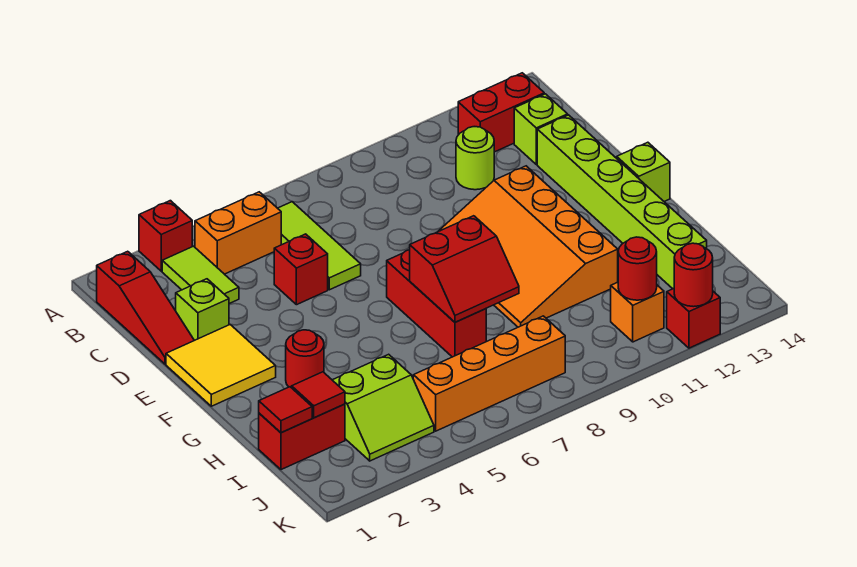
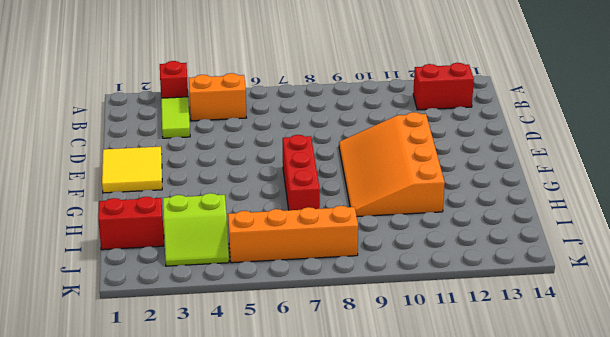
none -> red 1x3 slope [97,251,194,364]
none -> lime 1x3 tile [278,202,361,290]
none -> lime 1x1 round brick [456,127,494,190]

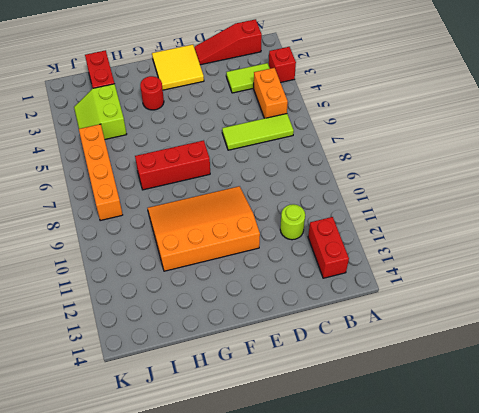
none -> lime 1x1 brick [514,94,568,164]
none -> lime 1x1 brick [176,279,229,340]
none -> red 1x1 brick [274,234,328,305]

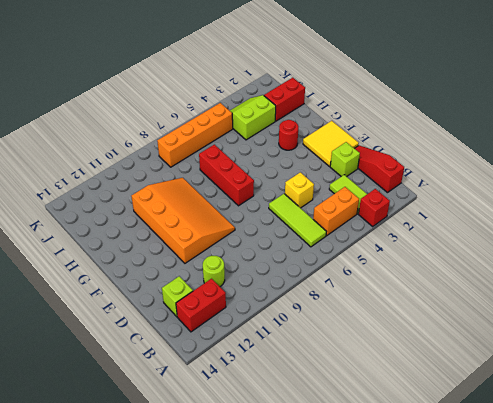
yellow 1x1 brick [285,172,314,208] -> red 1x1 brick [274,234,328,305]
none -> lime 1x6 brick [537,115,707,289]
none -> lime 1x1 brick [617,142,670,201]
none -> orange 1x1 brick [611,282,664,342]

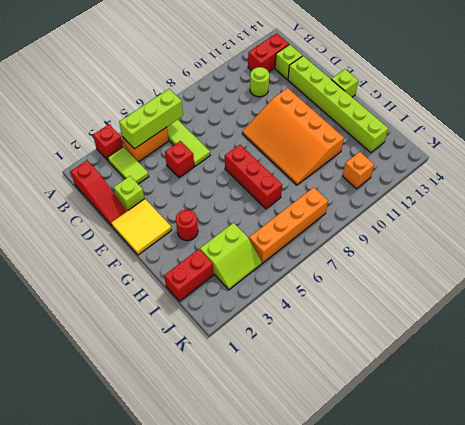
lime 1x3 brick [119,89,183,149] -> none
none -> red 1x1 brick [667,289,720,348]
none -> red 2x2 slope [410,216,519,322]
none -> red 1x1 tile [259,387,312,433]

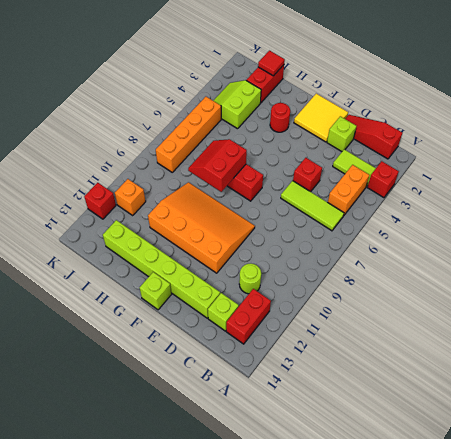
none -> red 1x1 tile [292,372,345,418]
none -> red 1x1 round brick [618,237,657,300]
none -> red 1x1 round brick [674,243,713,307]

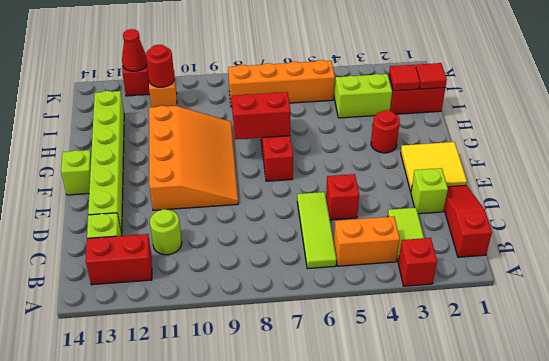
red 1x1 cone [122,29,147,71] -> red 1x1 round brick [674,243,713,307]

